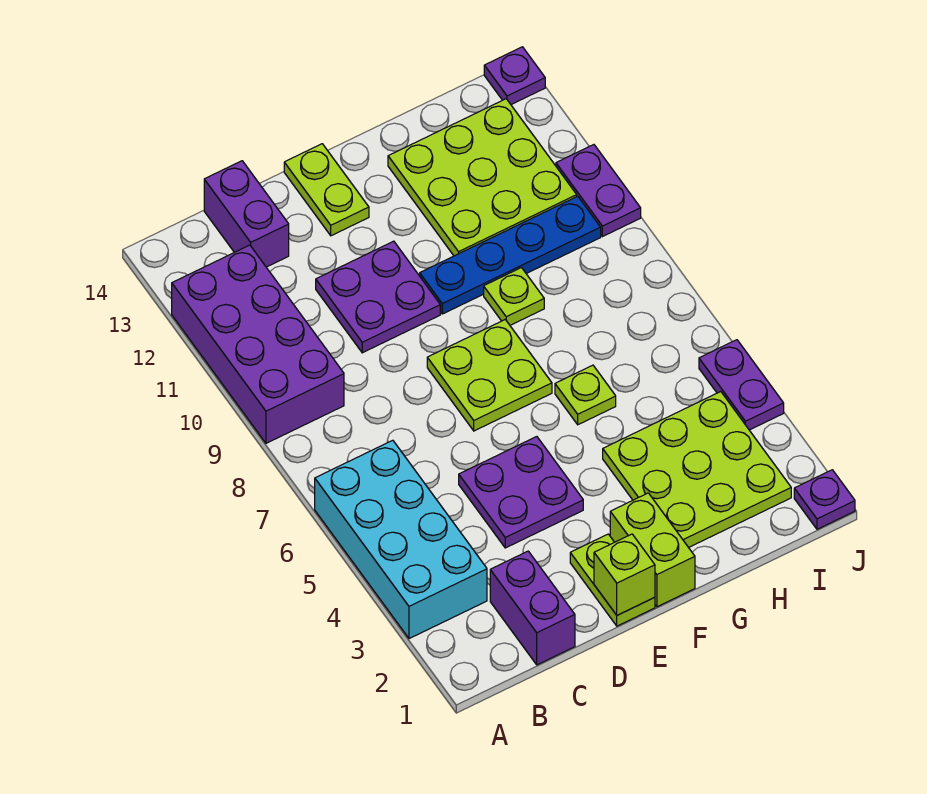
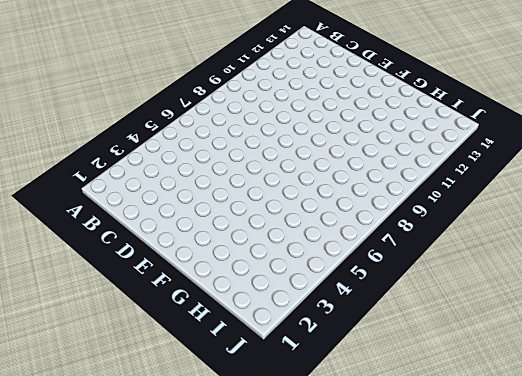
none -> cyan 2x4 brick [315,440,487,639]
none -> purple 2x4 brick [172,245,344,443]
none -> purple 1x2 brick [490,551,575,665]

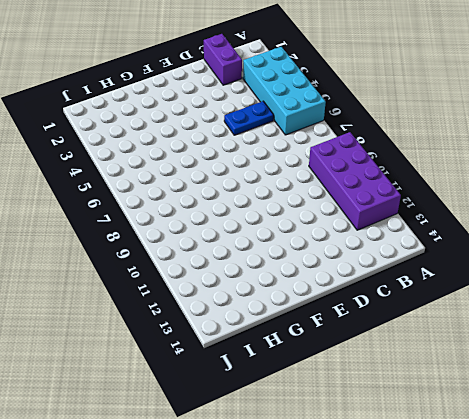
blue 1x2 plate [224,101,274,135] -> purple 2x2 plate [459,437,583,548]
none -> purple 1x2 brick [204,161,289,267]
none -> purple 2x2 plate [316,241,440,353]
none -> lime 1x2 plate [570,534,655,626]

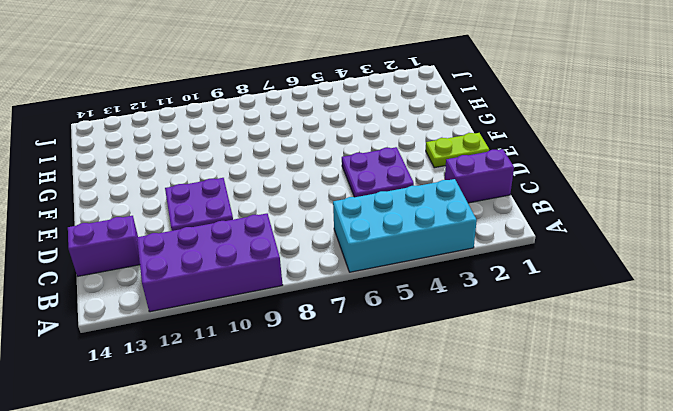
none -> lime 2x2 plate [427,320,552,431]
none -> lime 1x2 plate [284,144,369,236]
none -> lime 1x2 brick [610,493,695,607]

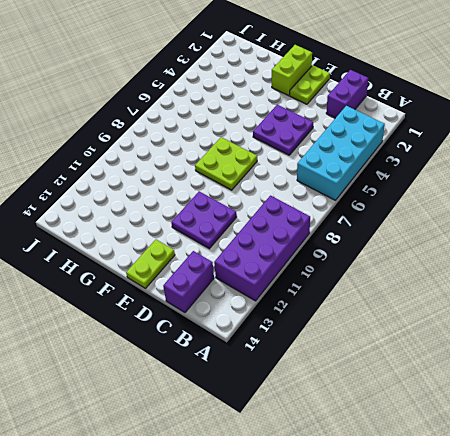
none -> blue 1x4 plate [420,196,601,314]
none -> lime 3x3 plate [603,392,791,547]
none -> lime 1x1 plate [555,365,616,425]

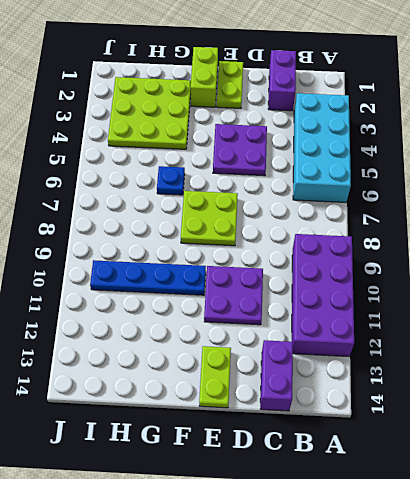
blue 1x1 plate [157,166,185,195] -> lime 1x1 plate [555,365,616,425]
none -> lime 1x1 plate [484,268,544,325]
none -> lime 3x3 plate [388,99,577,256]
none -> purple 1x1 plate [794,470,855,529]

